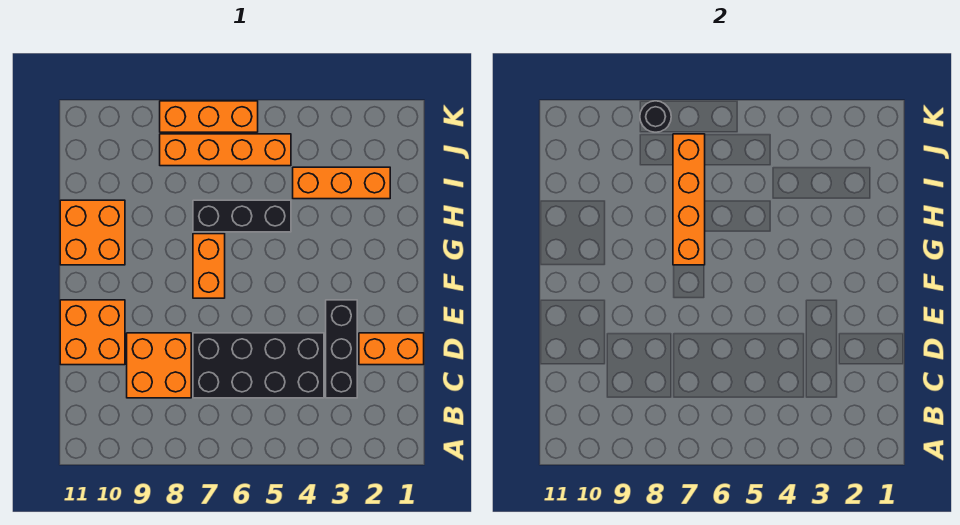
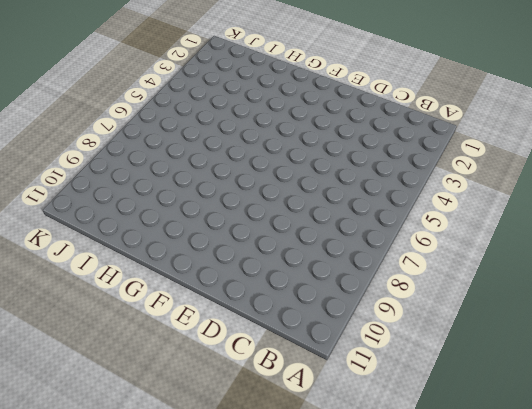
none -> black 1x3 brick [326,300,357,398]
none -> black 2x4 brick [193,333,324,398]
none -> orange 2x2 brick [127,333,191,398]

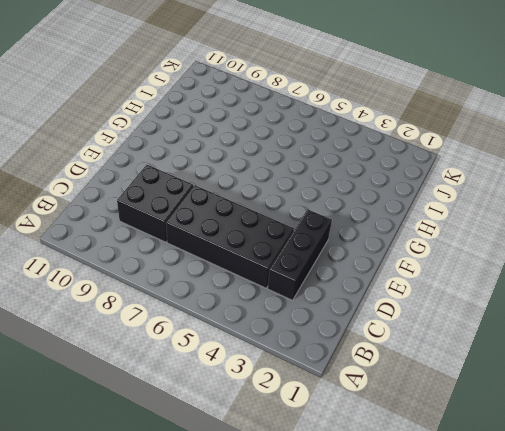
black 2x2 brick [117,165,193,242] -> orange 2x2 brick [127,333,191,398]
none -> orange 1x2 brick [359,333,424,365]
none -> orange 2x2 brick [60,300,125,365]
none -> orange 1x2 brick [193,234,225,298]

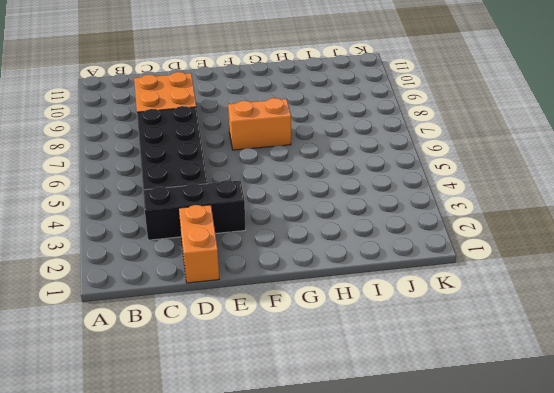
none -> orange 2x2 brick [60,300,125,365]
none -> orange 2x2 brick [60,200,125,265]
none -> black 1x3 brick [193,200,291,232]

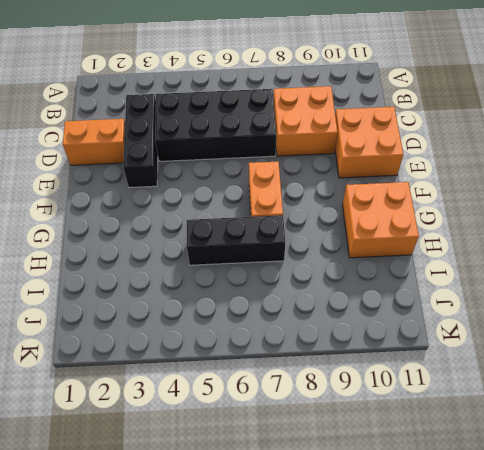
none -> orange 1x3 brick [293,167,390,199]
none -> orange 1x4 brick [160,134,291,166]
none -> orange 1x3 brick [160,101,258,132]

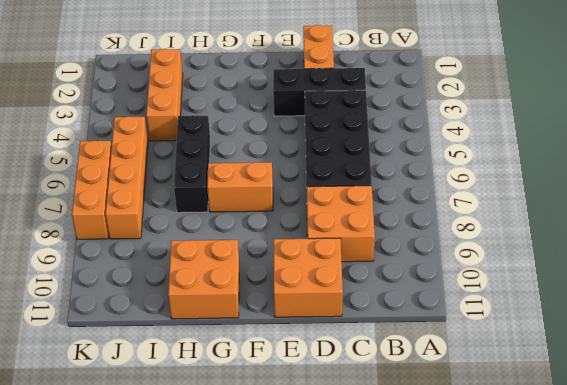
none -> orange 1x4 brick [673,134,705,265]
none -> black 1x1 round brick [640,101,671,132]

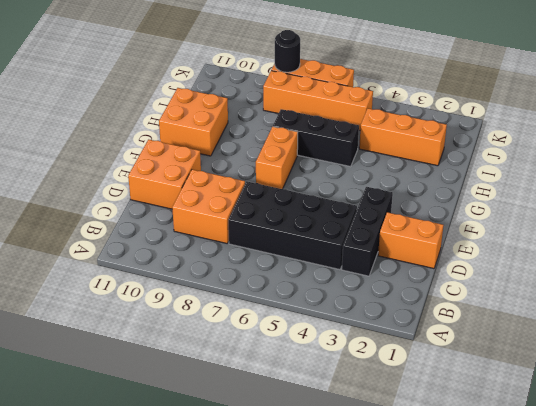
none -> orange 1x4 brick [673,134,705,265]

